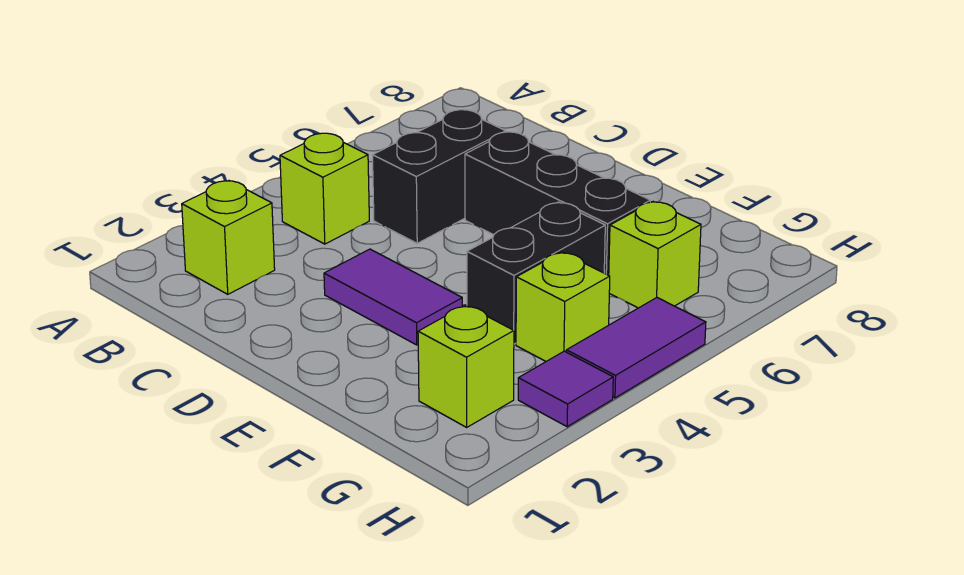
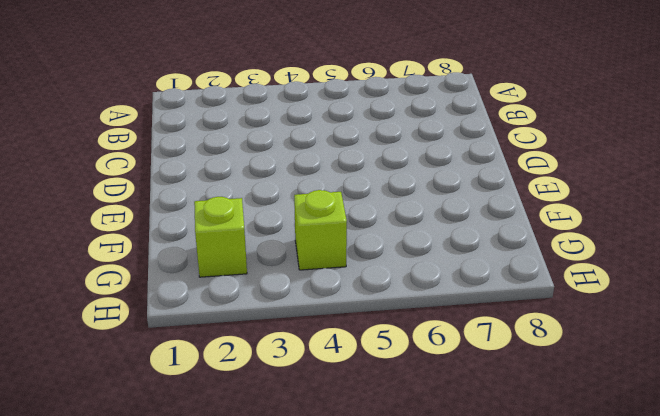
none -> lime 1x1 brick [182,181,275,294]
none -> lime 1x1 brick [280,133,369,244]

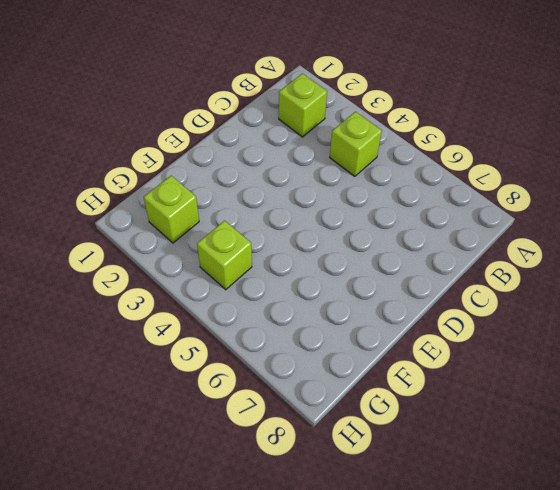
none -> black 1x2 brick [373,110,506,243]
none -> purple 1x2 tile [324,249,462,345]

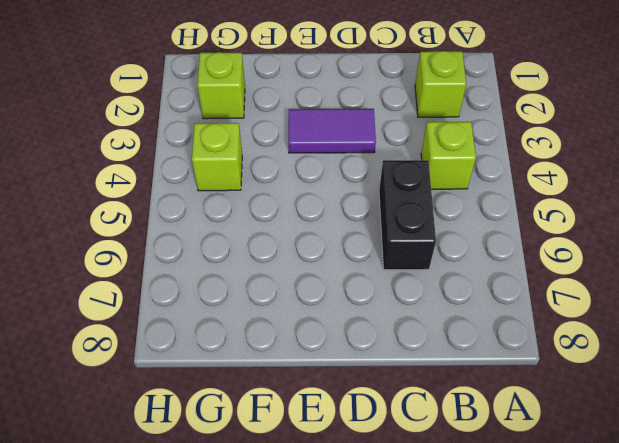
none -> black 1x3 brick [465,132,650,275]
none -> black 1x2 brick [467,202,605,344]

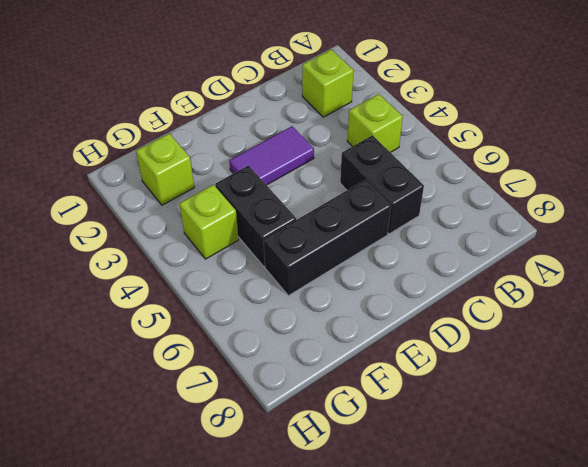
none -> lime 1x1 brick [609,202,701,308]
none -> purple 1x1 tile [518,351,613,427]

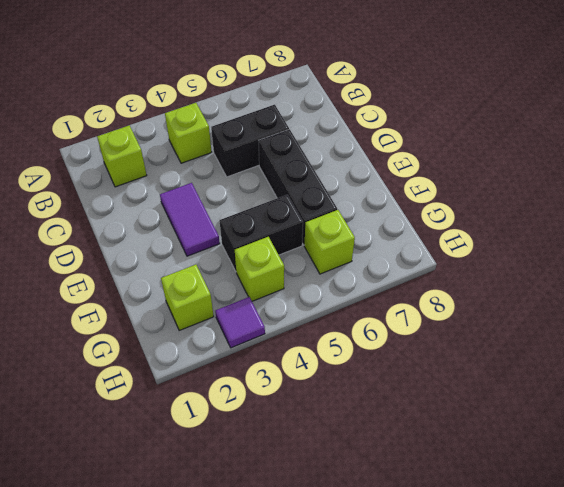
none -> purple 1x2 tile [566,298,706,398]

